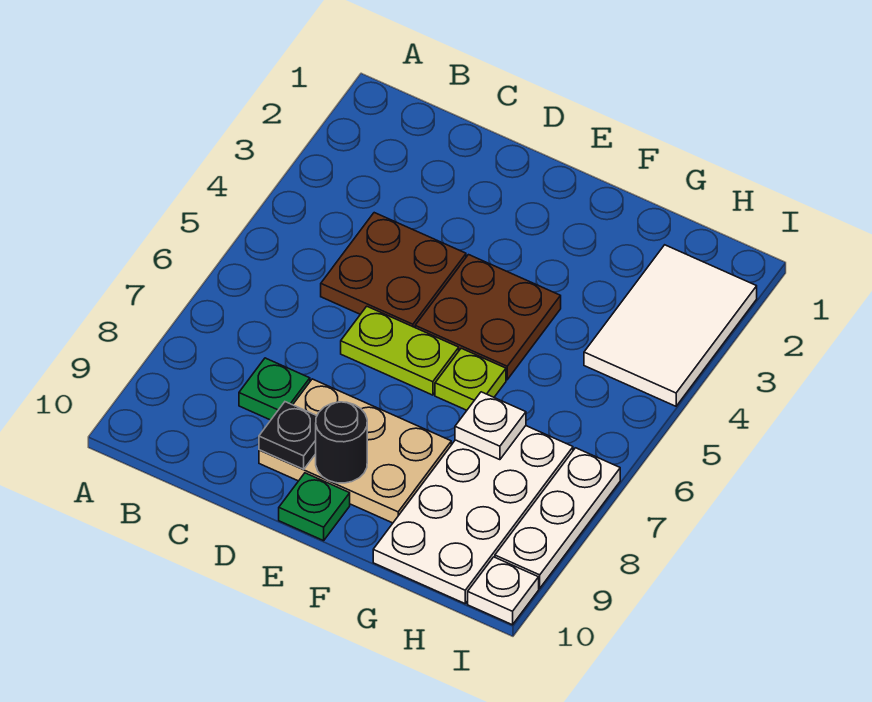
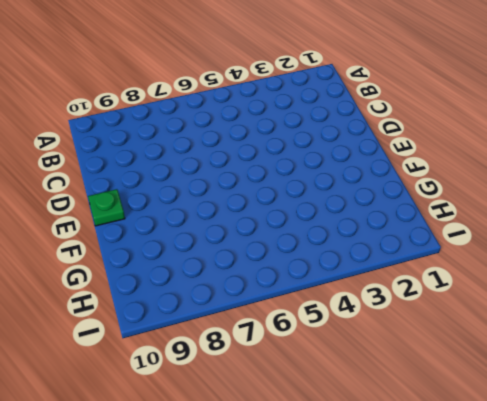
none -> brown 2x2 plate [321,213,466,327]
none -> green 1x1 plate [239,358,310,420]
none -> lime 1x2 plate [341,306,459,395]

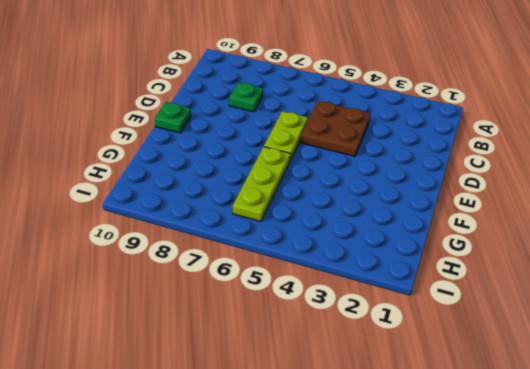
lime 1x3 plate [233,147,290,222] -> lime 1x1 plate [435,348,506,410]
none -> tan 2x3 plate [259,379,451,523]
none -> brown 2x2 plate [415,255,561,380]
none -> white 2x4 plate [373,426,573,604]

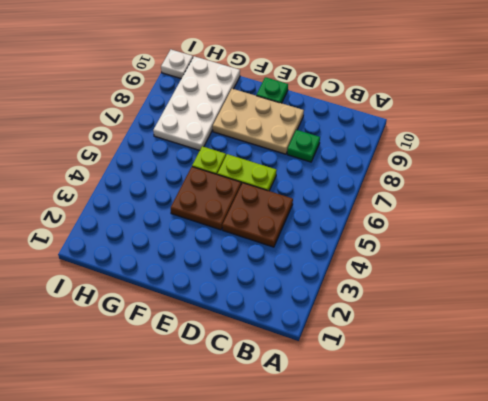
none -> white 2x3 tile [584,245,757,406]
none -> white 1x3 plate [495,448,620,588]
none -> black 1x1 plate [259,402,317,469]

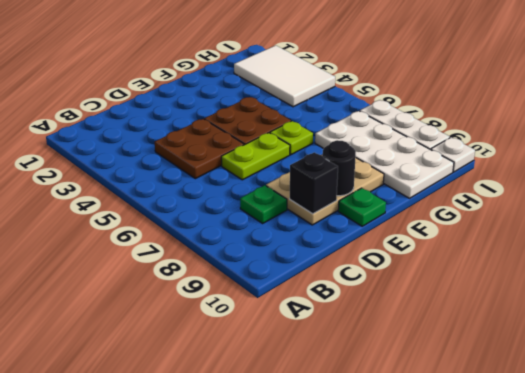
black 1x1 brick [290,152,338,214] -> black 1x1 plate [259,402,317,469]
none -> white 1x1 plate [455,392,526,460]

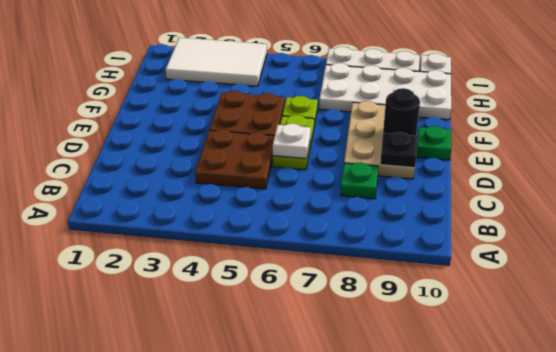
white 1x1 plate [273,124,311,159] -> white 1x1 plate moved to [455,392,526,460]

